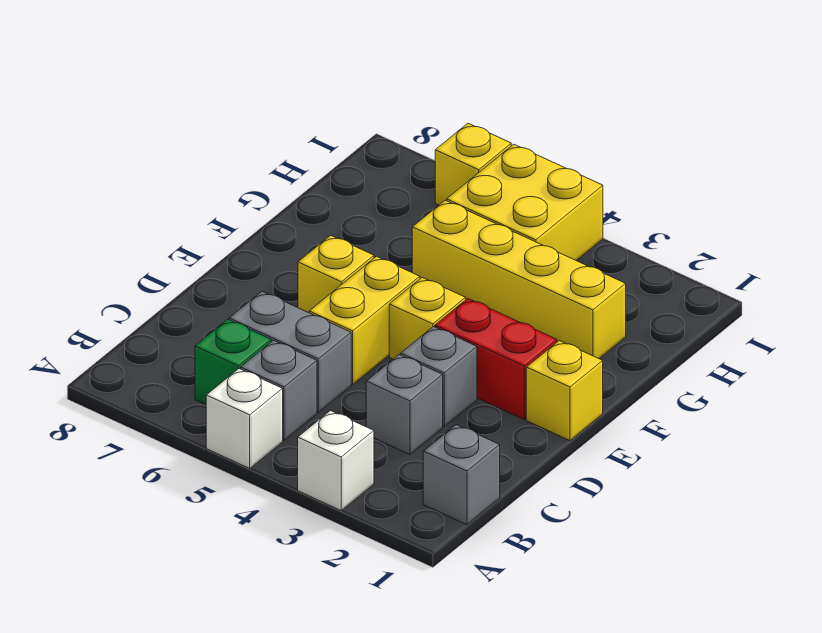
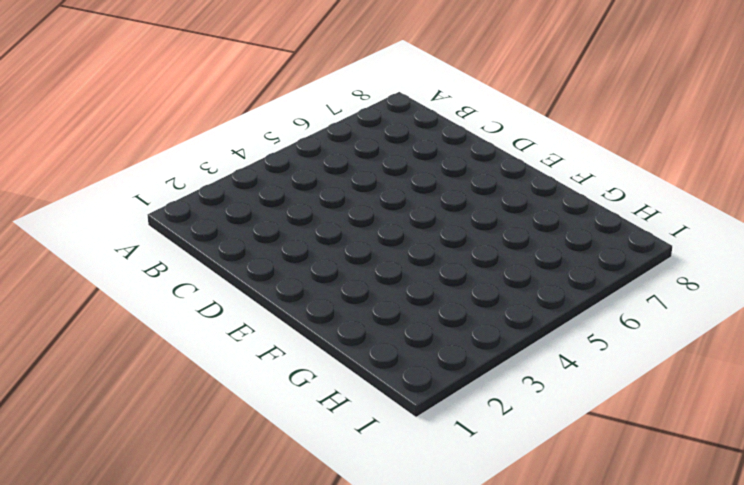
none -> white 1x1 brick [298,411,374,510]
none -> white 1x1 brick [206,369,283,468]
none -> grey 1x1 brick [423,425,500,525]

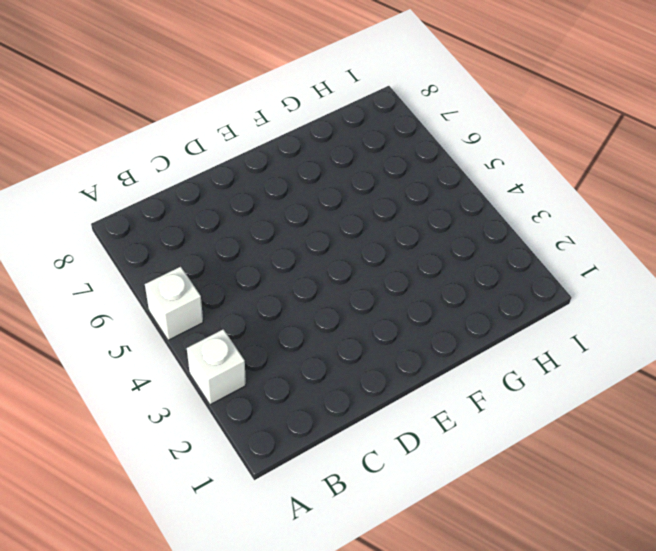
none -> grey 1x1 brick [423,425,500,525]
none -> grey 1x1 brick [241,340,317,440]
none -> green 1x1 brick [195,319,271,404]

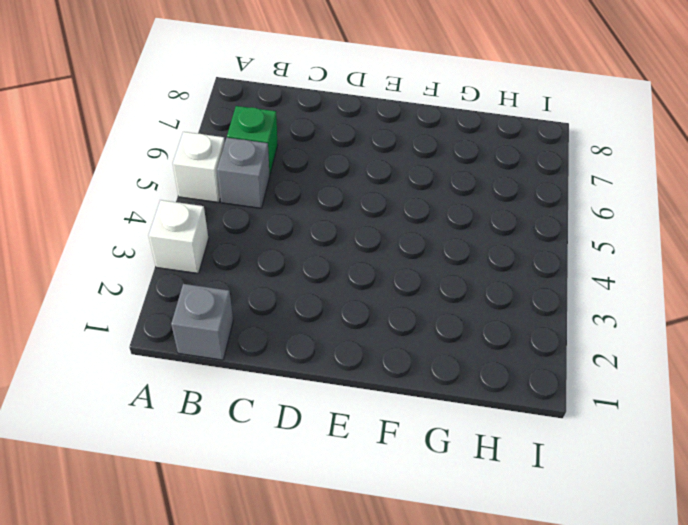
none -> grey 1x1 brick [366,355,443,455]
none -> grey 1x2 brick [229,291,351,412]
none -> grey 1x1 brick [401,327,477,426]

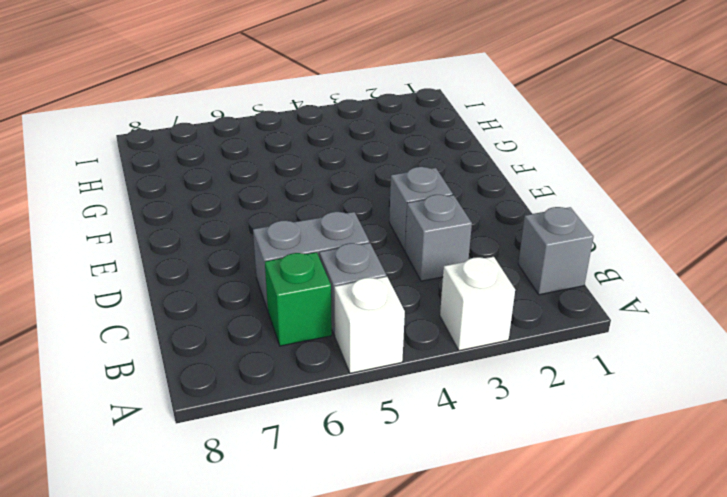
none -> yellow 1x2 brick [309,256,420,384]
none -> yellow 1x1 brick [526,341,603,441]
none -> red 1x2 brick [435,299,557,419]

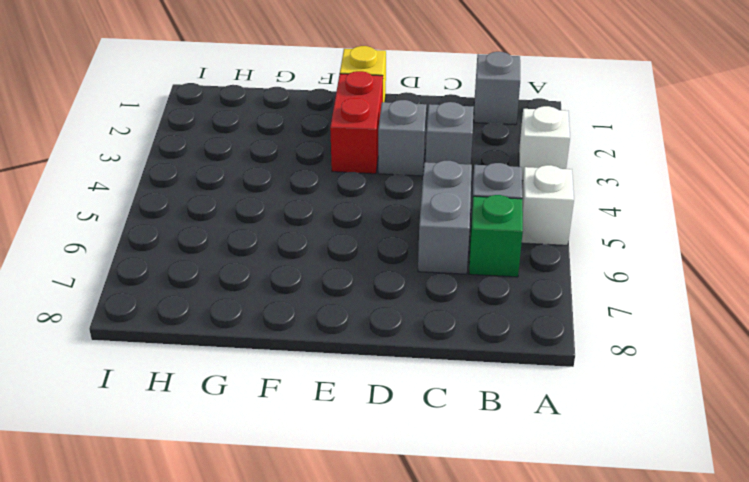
none -> yellow 1x2 brick [309,256,420,384]
none -> yellow 1x1 brick [389,278,466,359]
none -> yellow 1x1 brick [298,235,374,313]

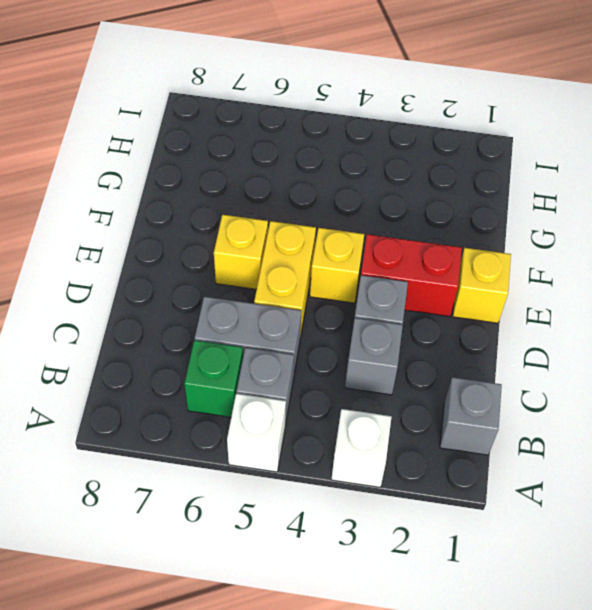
none -> yellow 1x4 brick [412,200,626,359]
none -> yellow 2x2 brick [447,144,603,261]
none -> yellow 1x1 brick [435,123,511,205]

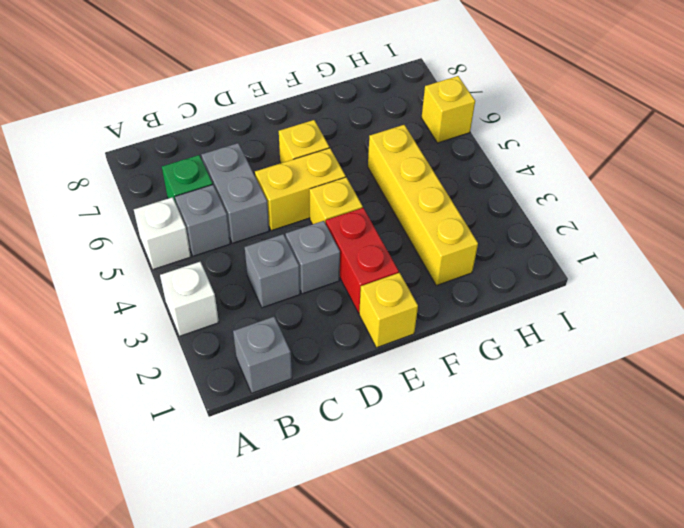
none -> yellow 2x2 brick [447,144,603,261]

